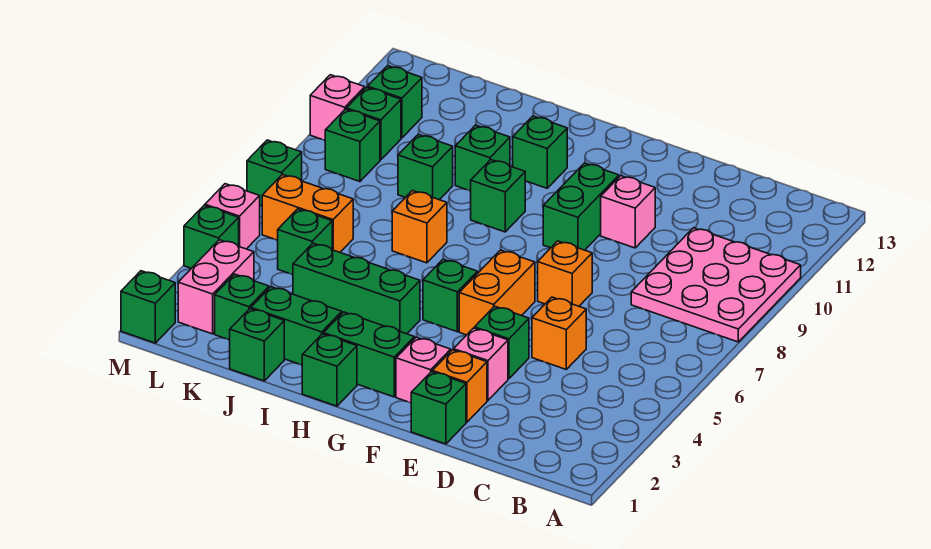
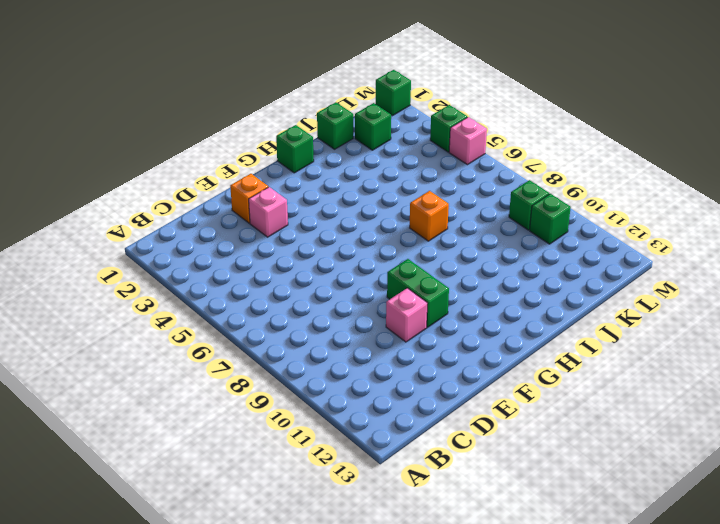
none -> pink 3x3 plate [631,228,801,342]
none -> orange 1x1 brick [532,297,586,369]
none -> green 1x1 brick [411,372,466,444]
none -> green 1x1 brick [475,306,529,379]

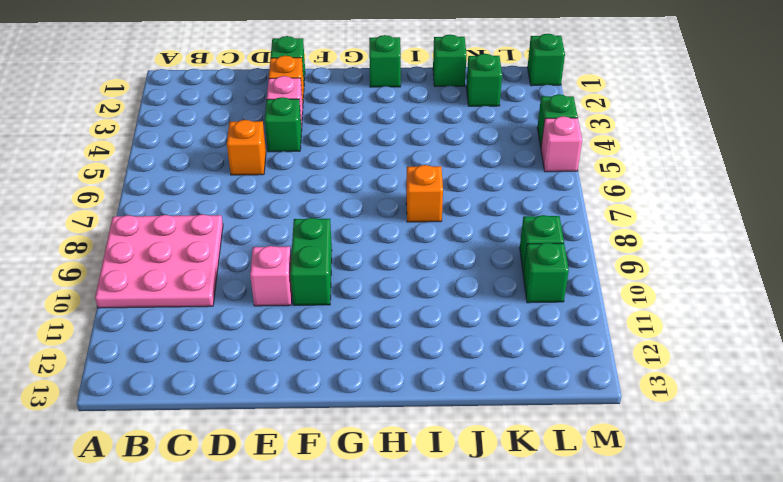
none -> orange 1x1 brick [538,241,592,306]
none -> pink 1x1 brick [396,337,451,403]
none -> orange 1x2 brick [459,250,535,335]
none -> green 1x2 brick [324,312,414,397]

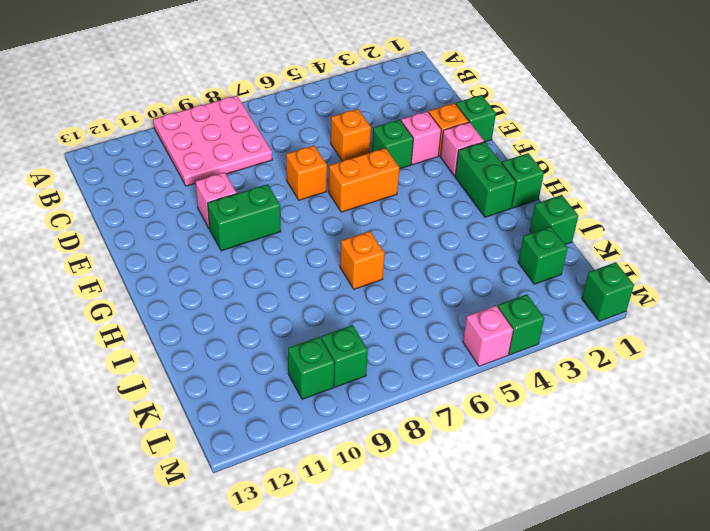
none -> green 1x1 brick [423,259,478,332]
none -> green 1x3 brick [293,243,420,334]
none -> green 1x1 brick [471,160,525,232]
none -> green 1x1 brick [513,116,567,188]

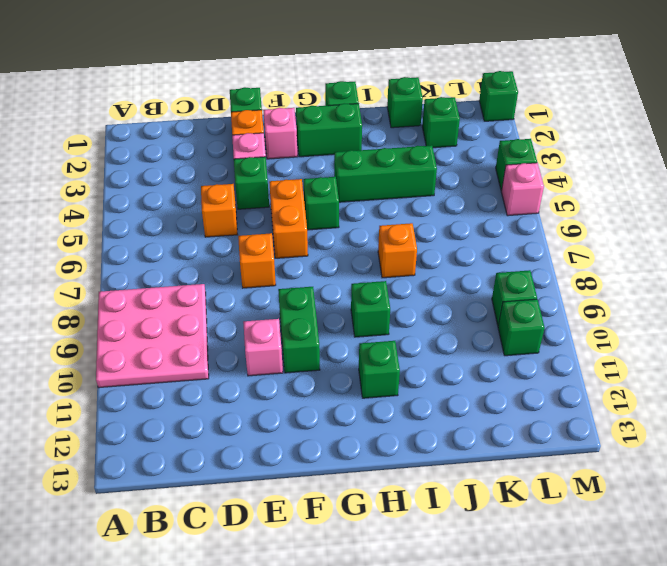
none -> green 1x2 brick [251,287,342,365]
none -> green 1x1 brick [455,125,510,191]
none -> green 1x1 brick [398,134,453,200]
none -> green 1x1 brick [278,209,332,275]

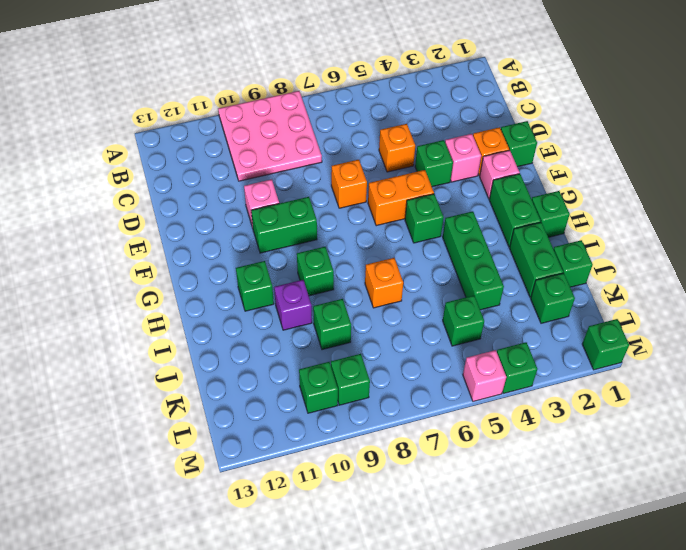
purple 1x1 brick [274,280,312,330] -> green 1x1 brick [455,125,510,191]
none -> orange 1x2 brick [262,175,353,252]
none -> pink 1x2 brick [178,240,254,334]
none -> green 1x1 brick [368,66,422,138]
none -> green 1x1 brick [247,140,302,206]

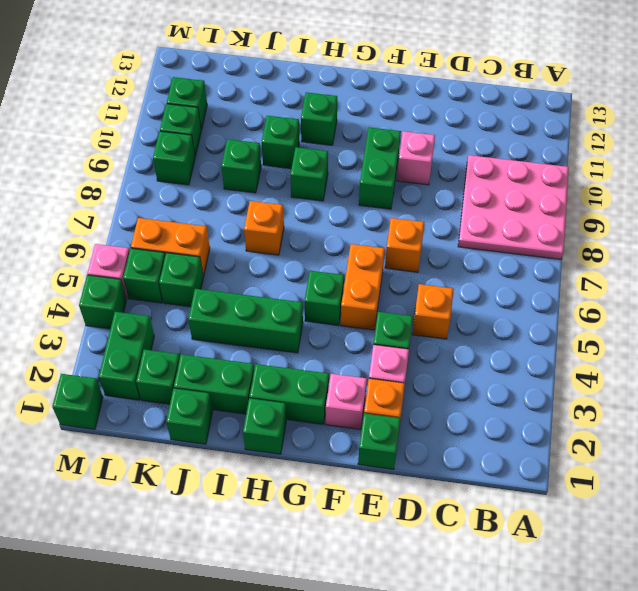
green 1x2 brick [99,312,154,400] -> pink 1x2 brick [178,240,254,334]
green 1x1 brick [123,248,165,303] -> green 1x1 brick moved to [247,140,302,206]
none -> pink 1x1 brick [310,75,365,140]

